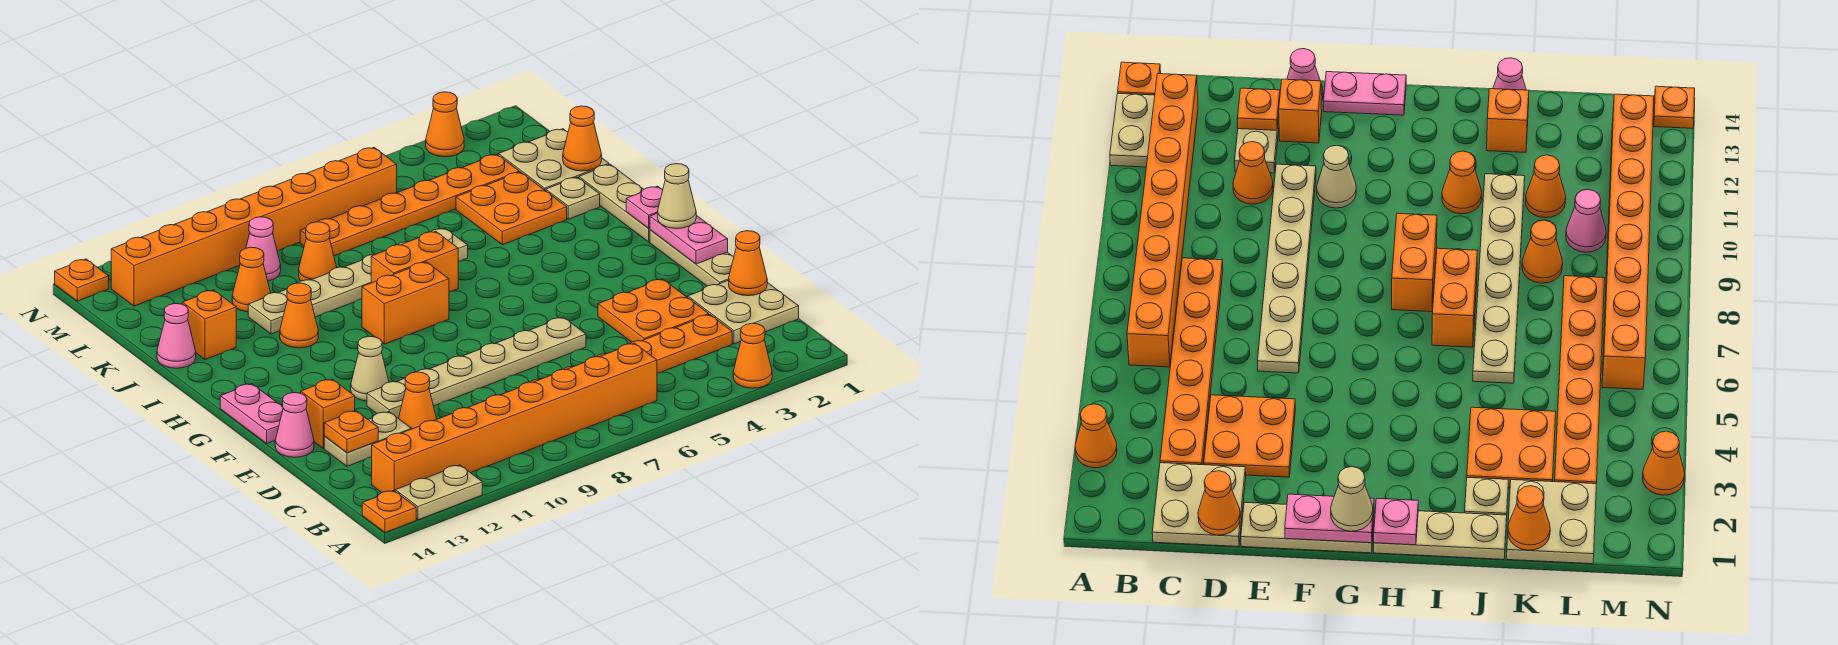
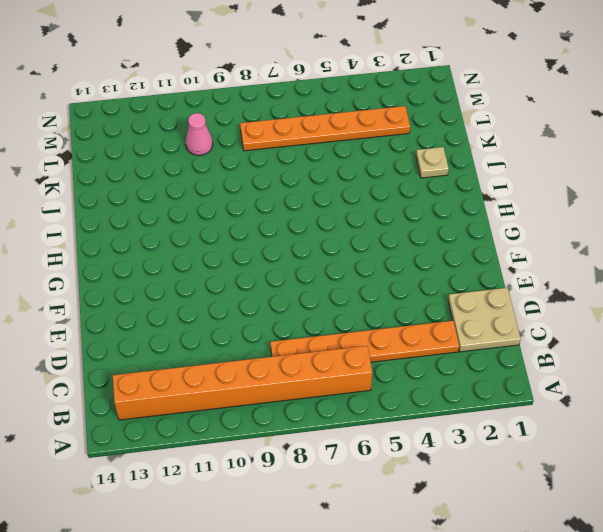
none -> orange 1x1 cone [733,323,772,388]
none -> tan 1x2 plate [395,465,482,520]
none -> orange 1x1 plate [362,491,416,533]
none -> orange 2x2 plate [598,279,709,342]

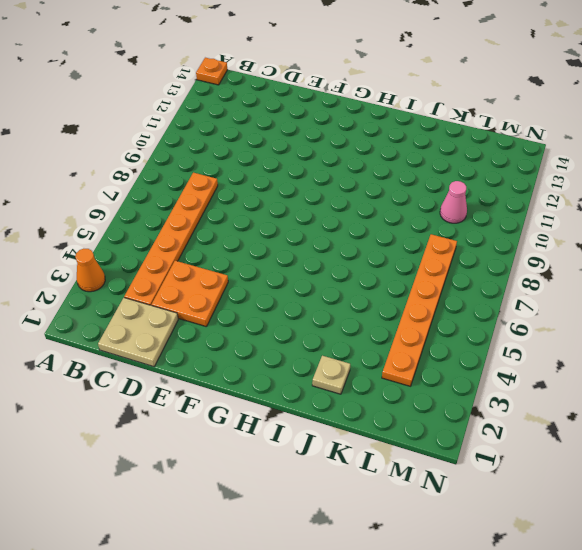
none -> tan 1x2 plate [395,465,482,520]
none -> orange 1x8 brick [372,343,657,493]
none -> orange 1x1 cone [398,372,437,429]
none -> tan 1x2 plate [324,412,411,466]

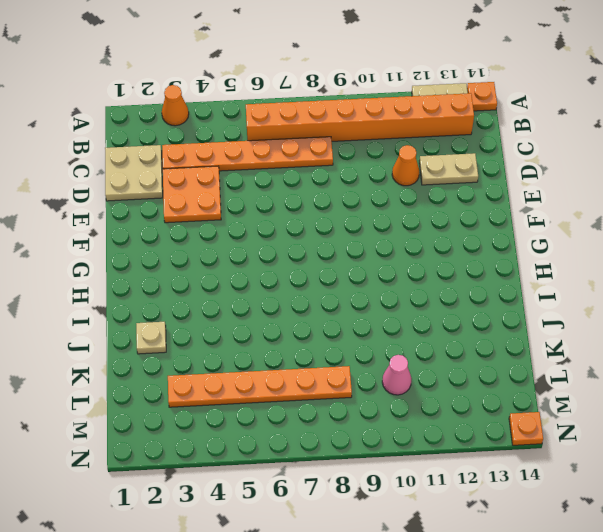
none -> tan 1x3 plate [650,230,734,286]
none -> tan 1x6 plate [367,317,586,418]
none -> orange 1x1 brick [301,379,355,449]
none -> pink 1x1 cone [275,393,314,457]

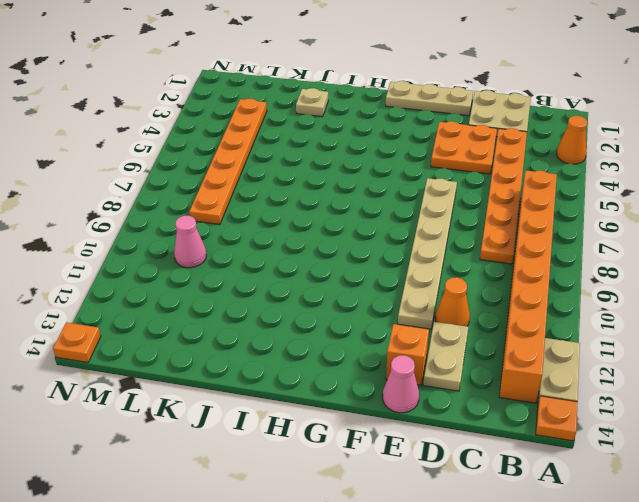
none -> tan 1x1 cone [351,336,389,401]
none -> pink 1x2 plate [220,384,283,443]
none -> tan 1x3 plate [579,164,650,242]
none -> orange 1x2 brick [362,262,449,344]

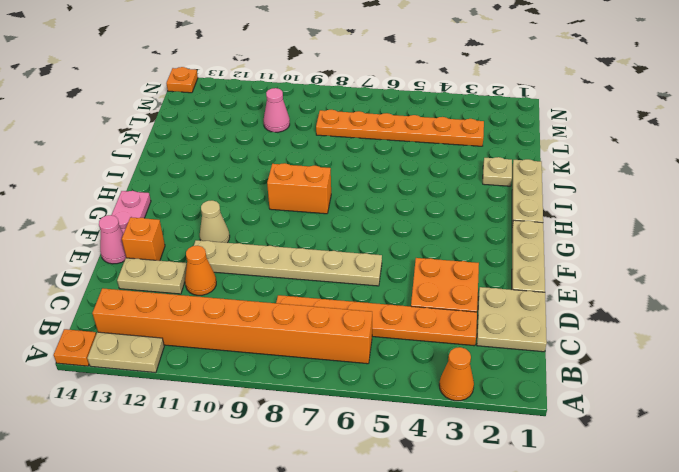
none -> orange 1x2 brick [371,231,458,292]
none -> orange 1x1 cone [280,283,318,348]
none -> orange 2x2 plate [456,172,567,245]
none -> tan 1x6 plate [248,228,468,334]

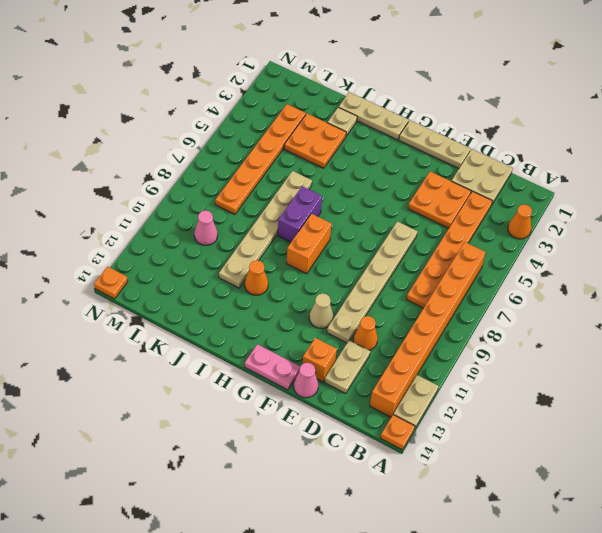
purple 1x2 brick [278,186,322,242] -> orange 1x2 brick [371,231,458,292]
none -> orange 1x1 brick [182,290,236,360]
none -> pink 1x1 cone [157,304,196,368]
none -> tan 2x2 plate [498,129,609,191]
none -> orange 1x1 cone [299,222,337,281]

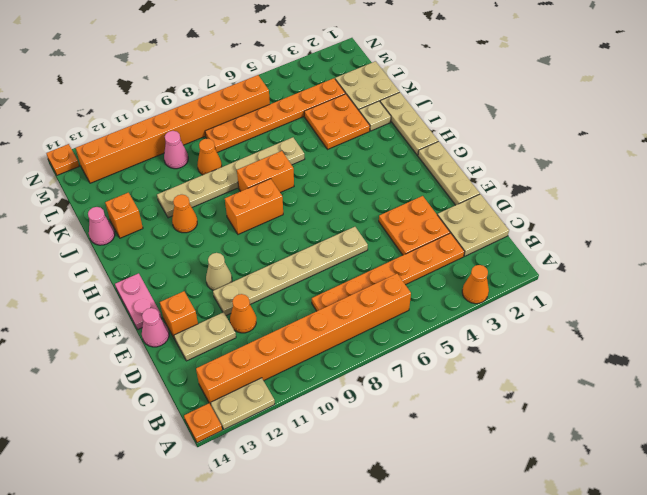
none -> orange 1x1 cone [232,247,271,312]
none -> orange 1x1 cone [426,92,464,157]
none -> orange 1x1 cone [729,231,767,296]
none -> orange 1x1 plate [324,411,378,453]

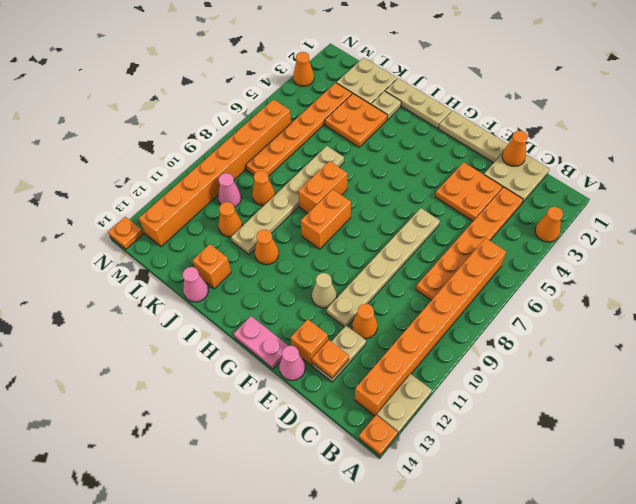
none -> pink 1x2 plate [650,213,728,264]
none -> pink 1x1 plate [626,186,663,228]
none -> orange 1x1 cone [563,106,602,171]
none -> tan 1x1 cone [658,164,696,229]

